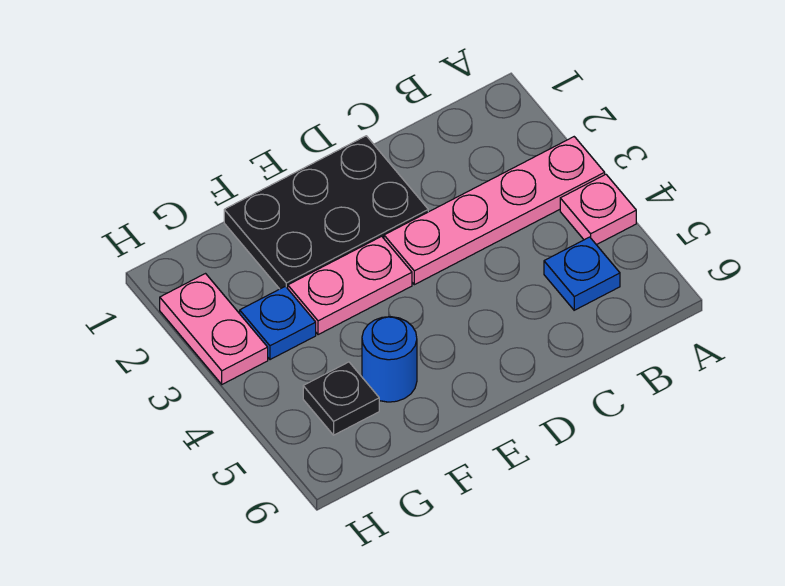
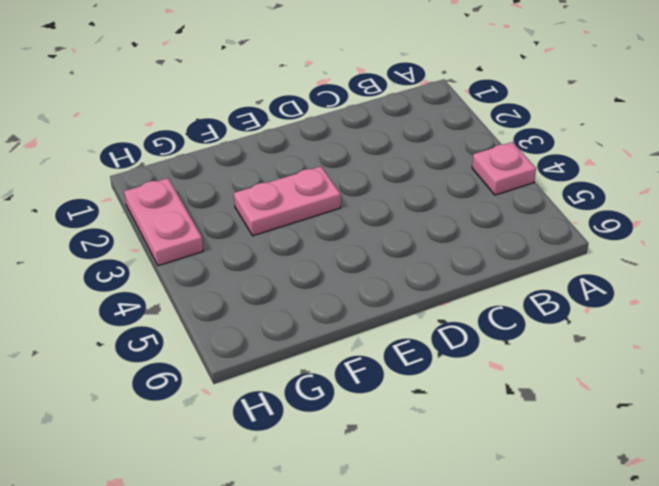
none -> pink 1x4 plate [384,137,605,285]
none -> blue 1x1 plate [544,237,620,310]

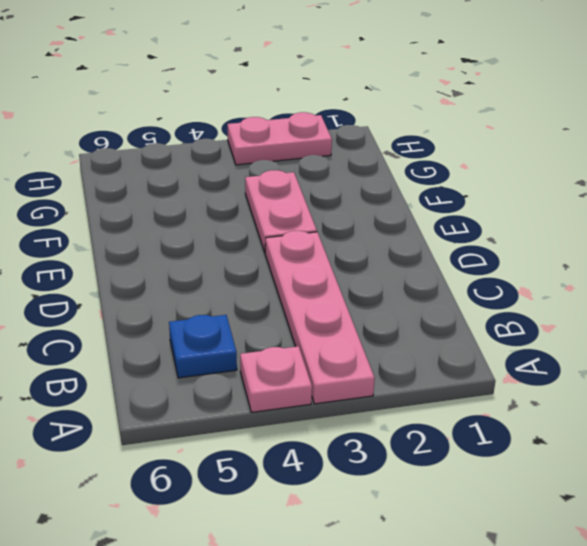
none -> black 2x3 plate [224,136,428,289]
none -> blue 1x1 round brick [362,317,417,402]

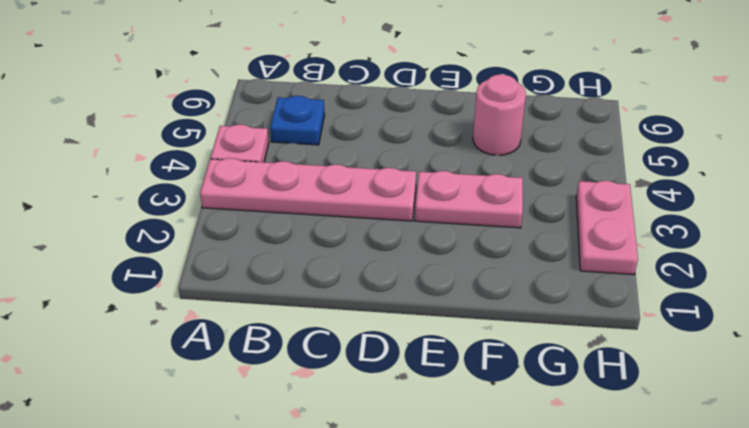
pink 1x1 round brick [473,74,526,155] -> blue 1x1 round brick [362,317,417,402]
none -> black 2x3 plate [224,136,428,289]
none -> blue 1x1 plate [240,286,316,360]

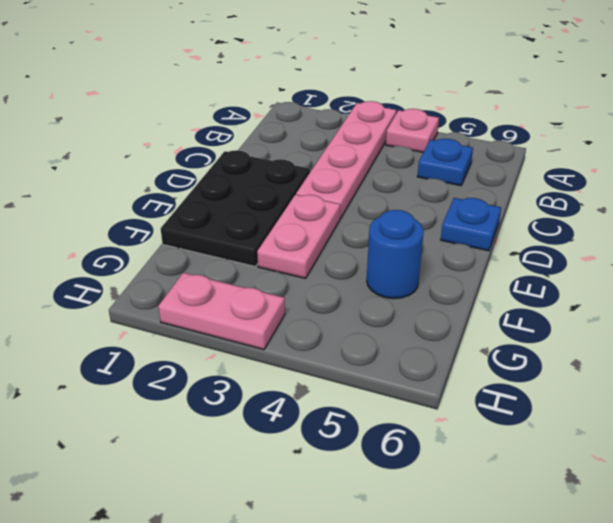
blue 1x1 plate [441,198,501,251] -> blue 1x1 plate moved to [240,286,316,360]
none -> black 1x1 plate [303,362,379,435]

